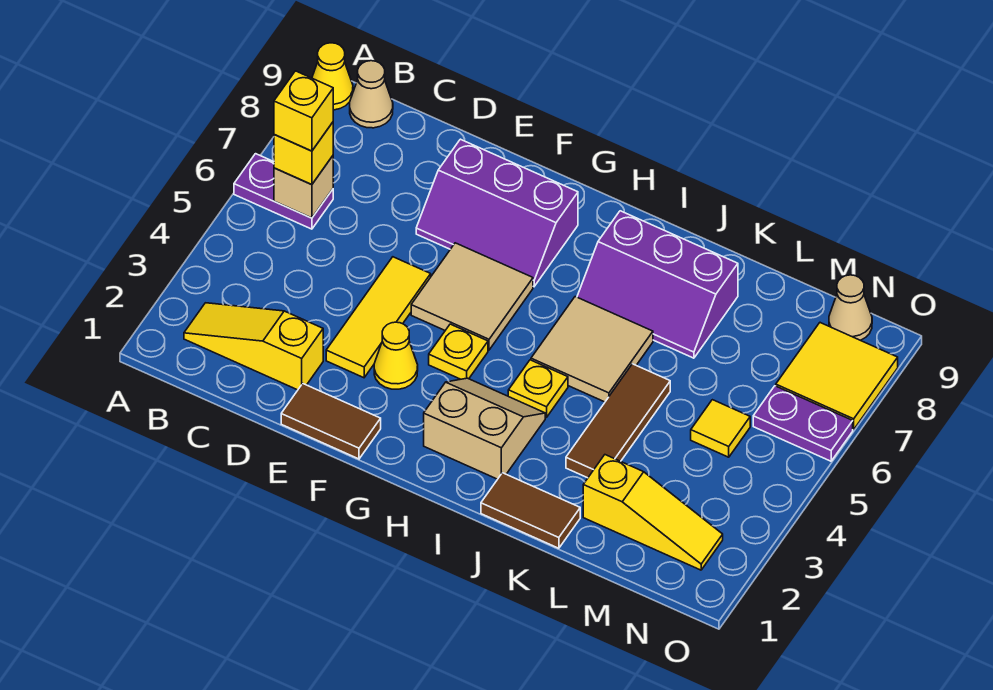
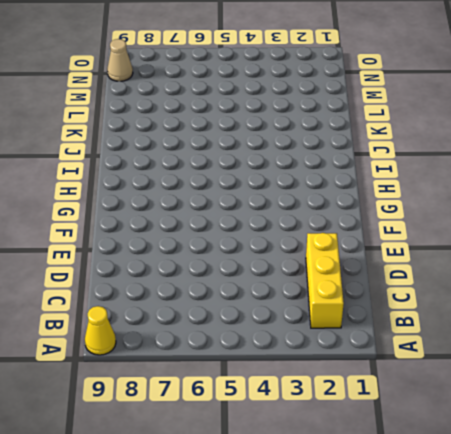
yellow 1x3 brick [306,233,344,328] -> yellow 1x3 slope [184,303,323,390]
none -> purple 1x2 plate [234,154,333,229]
none -> tan 1x1 cone [350,61,393,128]
none -> brown 1x2 tile [281,384,381,459]

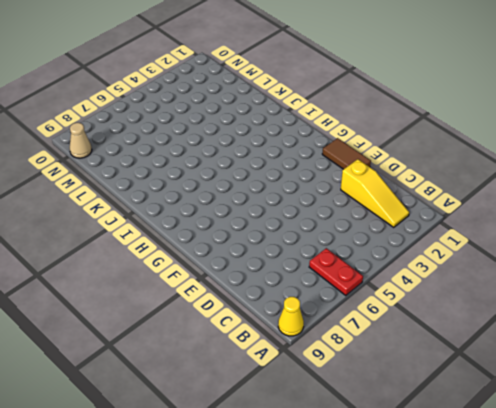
red 1x2 plate [309,248,363,296] -> purple 1x2 plate [234,154,333,229]
none -> tan 1x1 cone [350,61,393,128]
none -> yellow 1x3 tile [326,257,431,378]
none -> purple 2x3 slope [416,139,578,287]

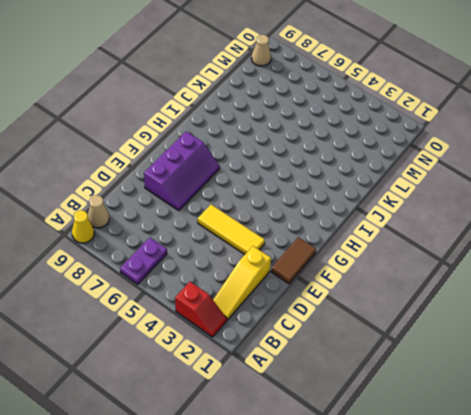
red 1x2 slope [175,282,227,337] -> none
none -> yellow 1x1 cone [374,322,418,389]
none -> tan 2x2 tile [411,243,533,350]
none -> yellow 1x1 plate [429,324,488,379]

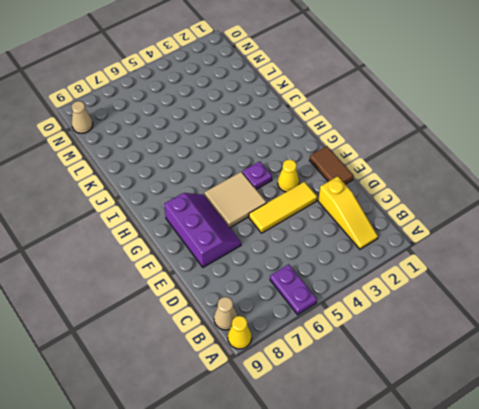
purple 1x1 plate [242,161,272,189] -> yellow 1x1 plate [429,324,488,379]
none -> tan 2x2 slope [424,378,545,479]
none -> yellow 1x1 plate [508,360,568,418]
none -> tan 2x2 tile [531,297,653,402]

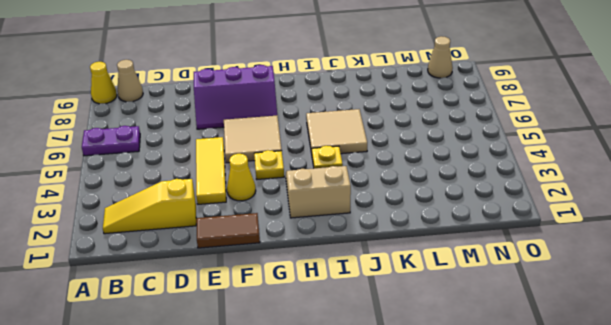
none -> purple 2x3 slope [577,211,738,358]
none -> brown 1x2 tile [481,473,580,548]
none -> brown 1x3 tile [566,364,670,478]

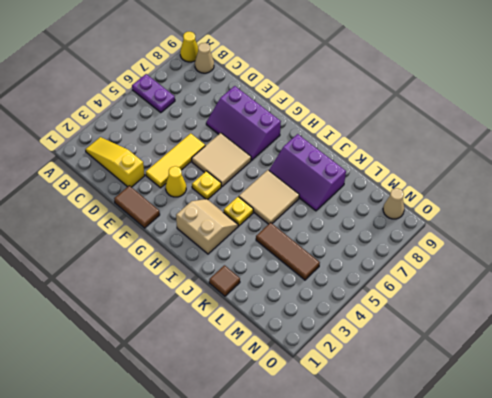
brown 1x1 tile [209,265,240,296] -> brown 1x2 tile [481,473,580,548]
brown 1x3 tile [256,223,320,280] -> brown 1x3 tile turned to [566,364,670,478]
none -> yellow 1x3 slope [583,455,723,570]
none -> yellow 1x1 tile [691,400,750,457]
none -> purple 1x2 plate [753,386,853,461]

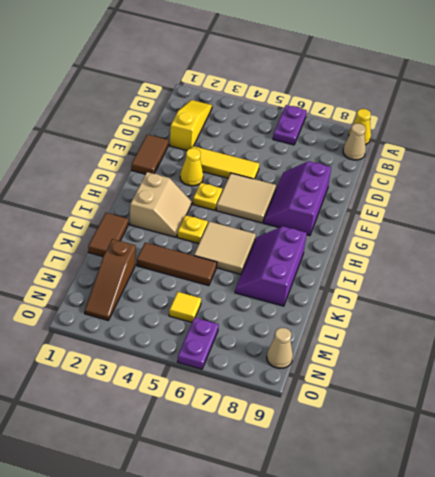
brown 1x3 slope [85,239,136,320] -> yellow 1x3 slope [583,455,723,570]
none -> yellow 2x2 tile [776,323,898,430]
none -> tan 1x1 brick [274,156,333,218]
none -> yellow 1x1 brick [274,122,333,185]

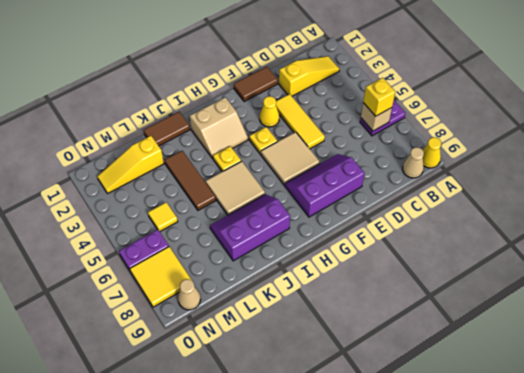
none -> yellow 1x1 brick [274,71,333,151]

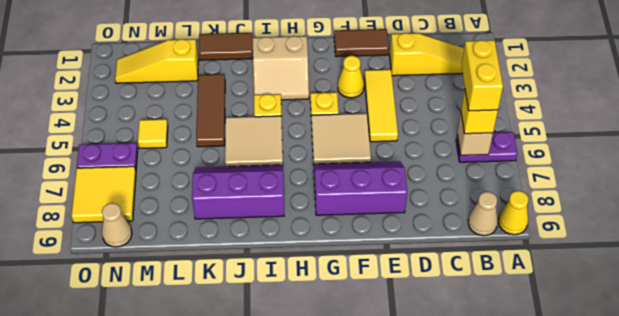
yellow 1x2 brick [462,40,503,111] -> yellow 1x1 brick [274,71,333,151]

